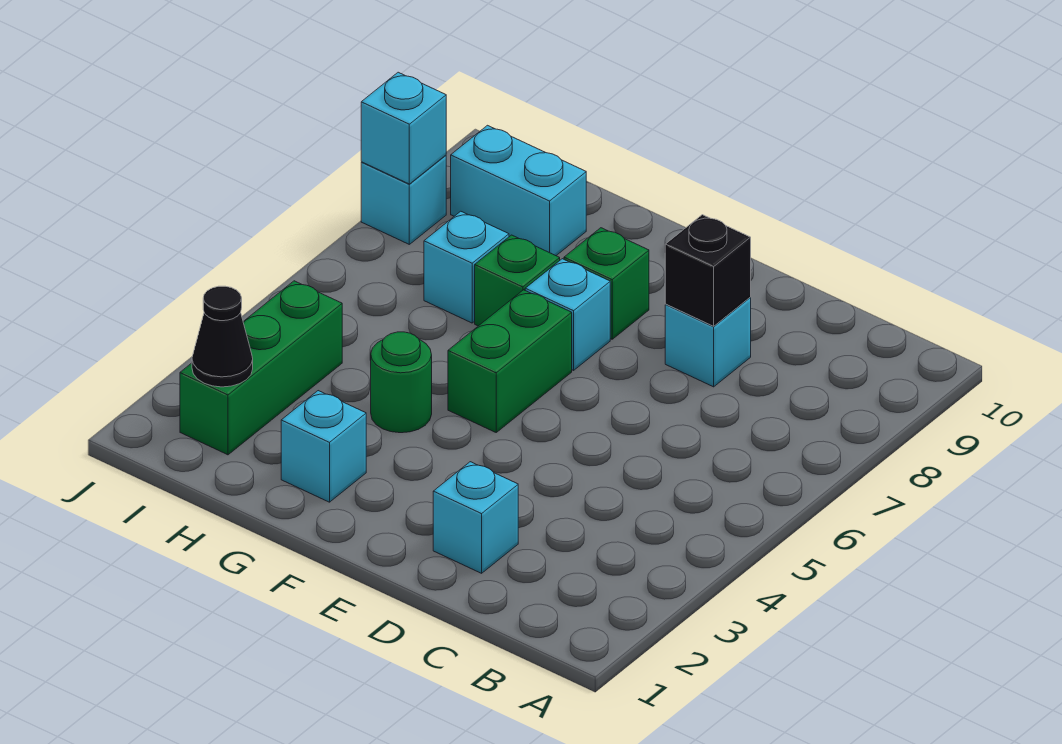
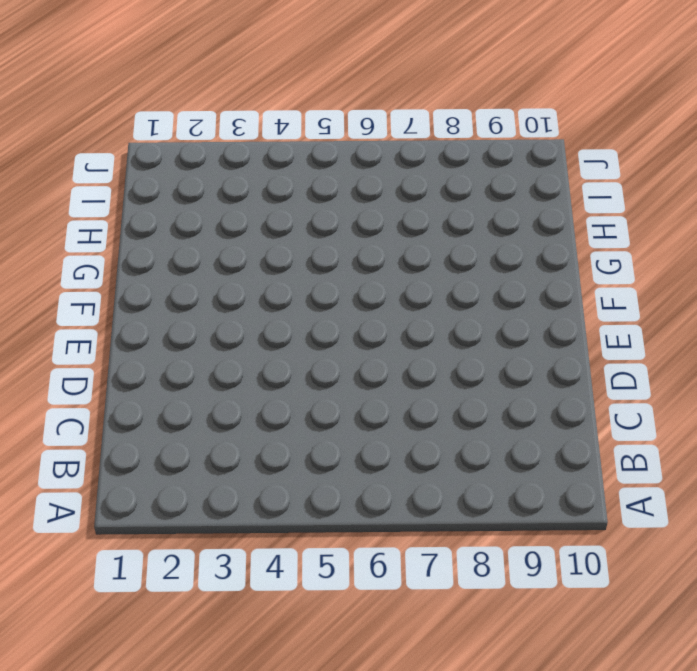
none -> cyan 1x1 brick [433,462,518,573]
none -> cyan 1x1 brick [665,298,751,387]
none -> green 1x2 brick [448,290,572,432]

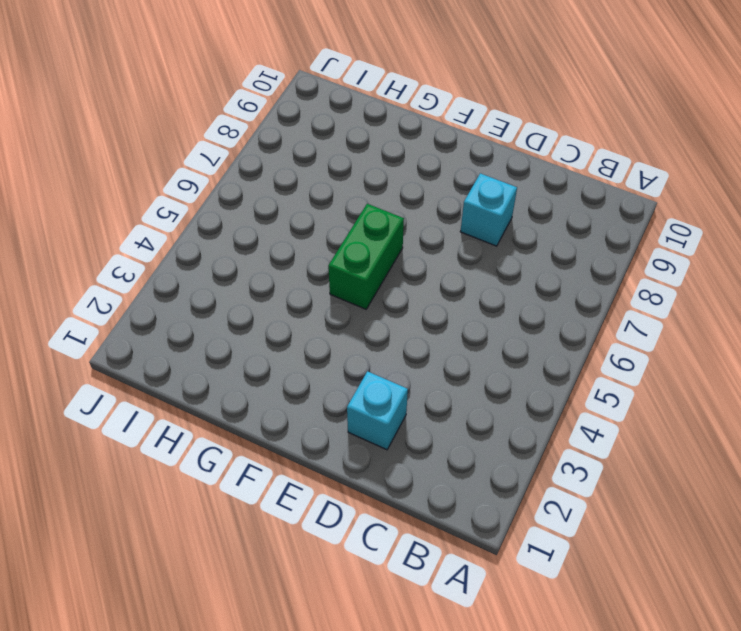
none -> cyan 1x1 brick [525,259,610,370]
none -> green 1x1 brick [564,228,649,339]
none -> cyan 1x1 brick [281,391,366,502]

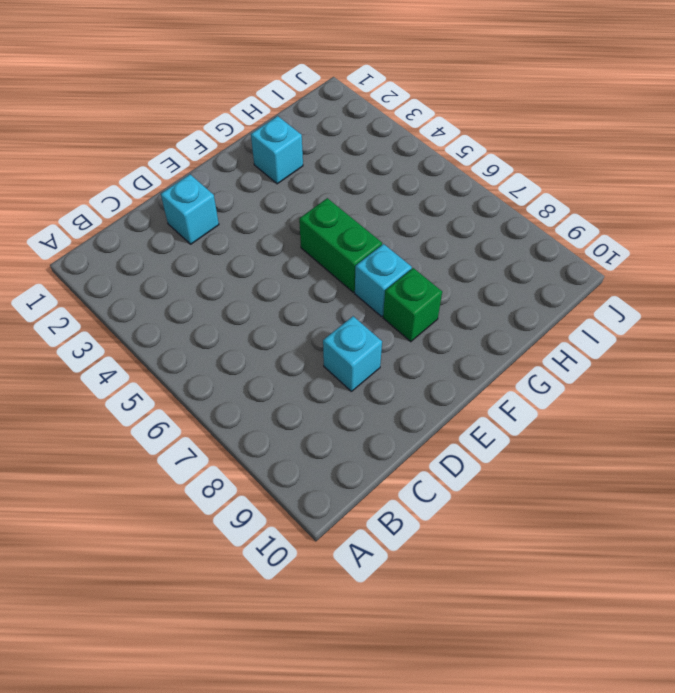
none -> green 1x1 round brick [371,332,432,433]
none -> green 1x1 brick [475,235,560,326]
none -> cyan 1x1 brick [424,211,509,323]

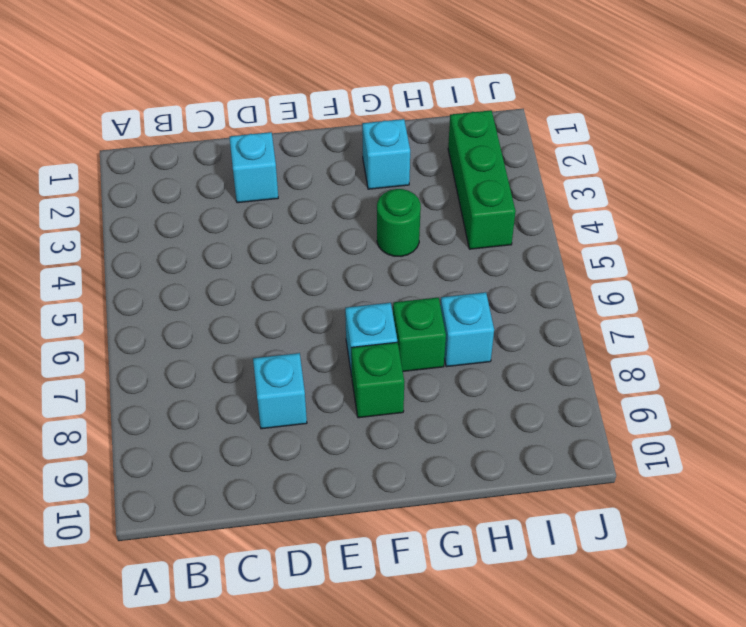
none -> green 1x2 brick [448,290,572,432]
none -> cyan 1x2 brick [451,125,586,256]
none -> cyan 1x1 brick [361,155,446,244]

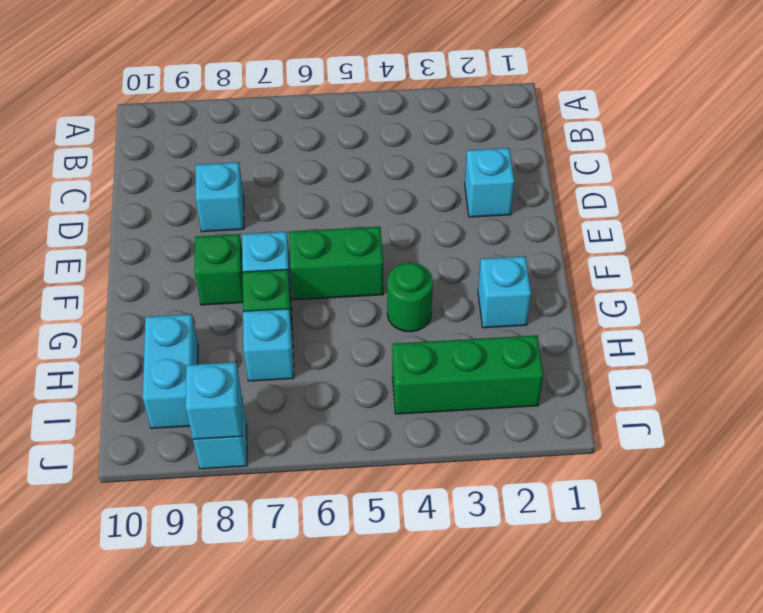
none -> black 1x1 brick [665,215,751,326]
none -> black 1x1 cone [192,286,253,387]

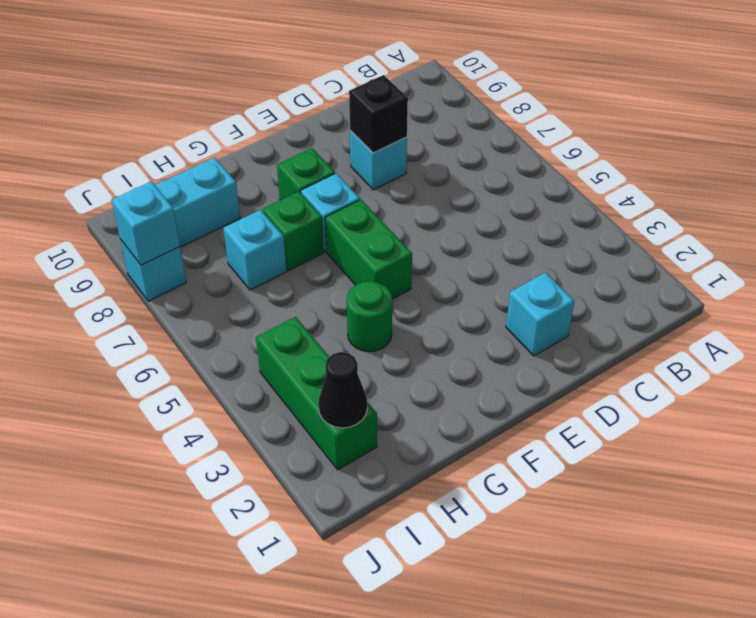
none -> cyan 1x1 brick [281,391,366,502]

